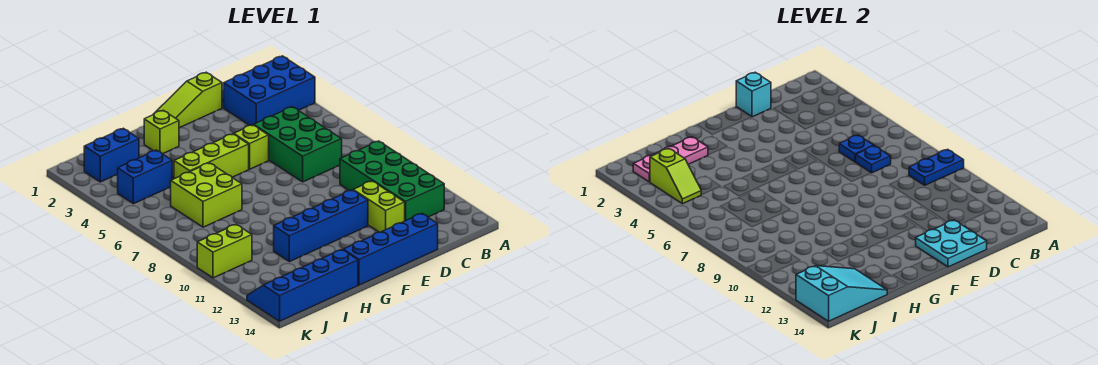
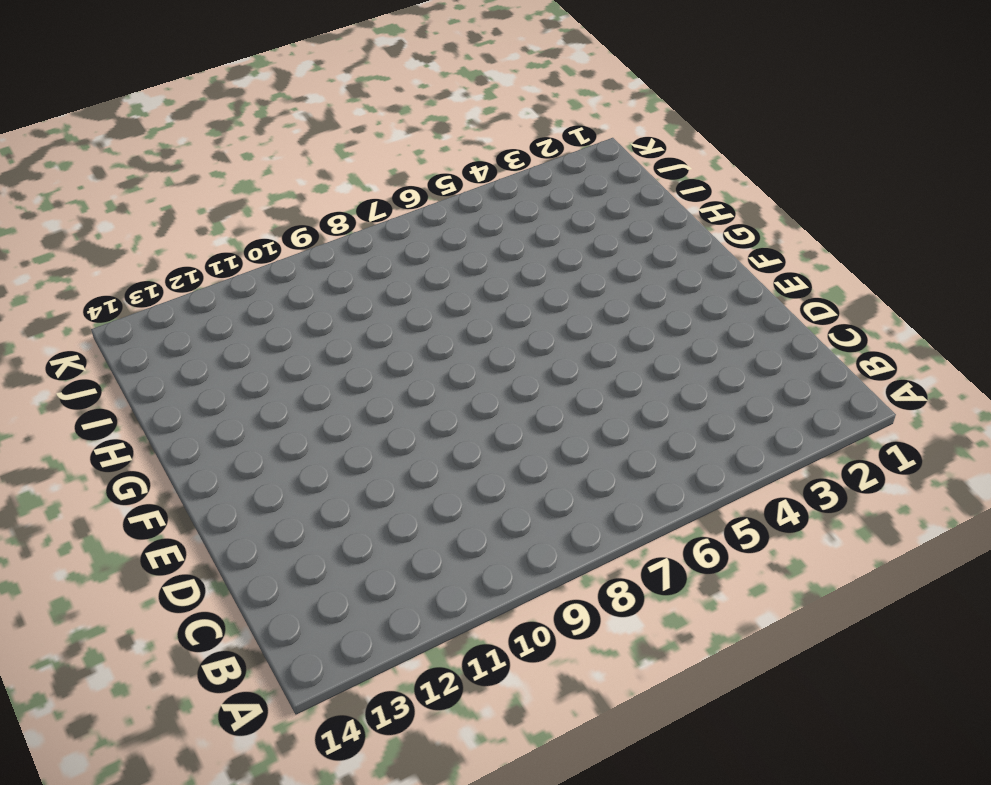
none -> blue 2x3 brick [224,56,315,125]
none -> green 2x4 brick [340,141,444,221]
none -> green 2x3 brick [254,107,342,182]

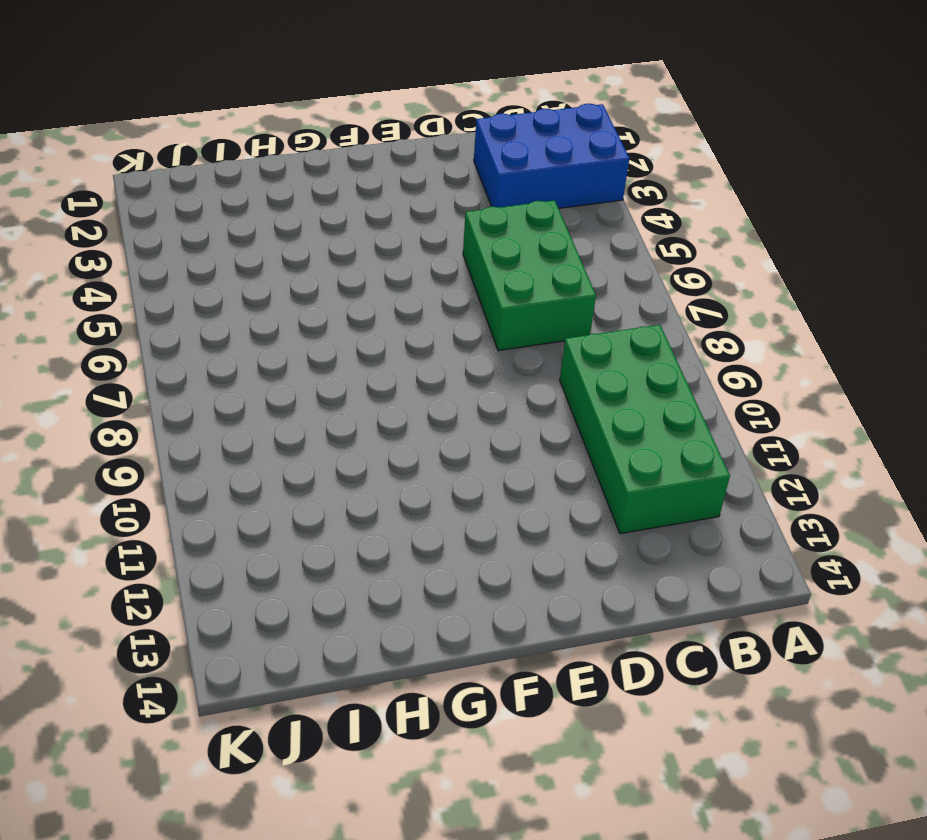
none -> lime 1x3 slope [153,72,222,128]
none -> lime 1x2 brick [353,181,405,232]
none -> blue 1x4 brick [343,214,438,285]

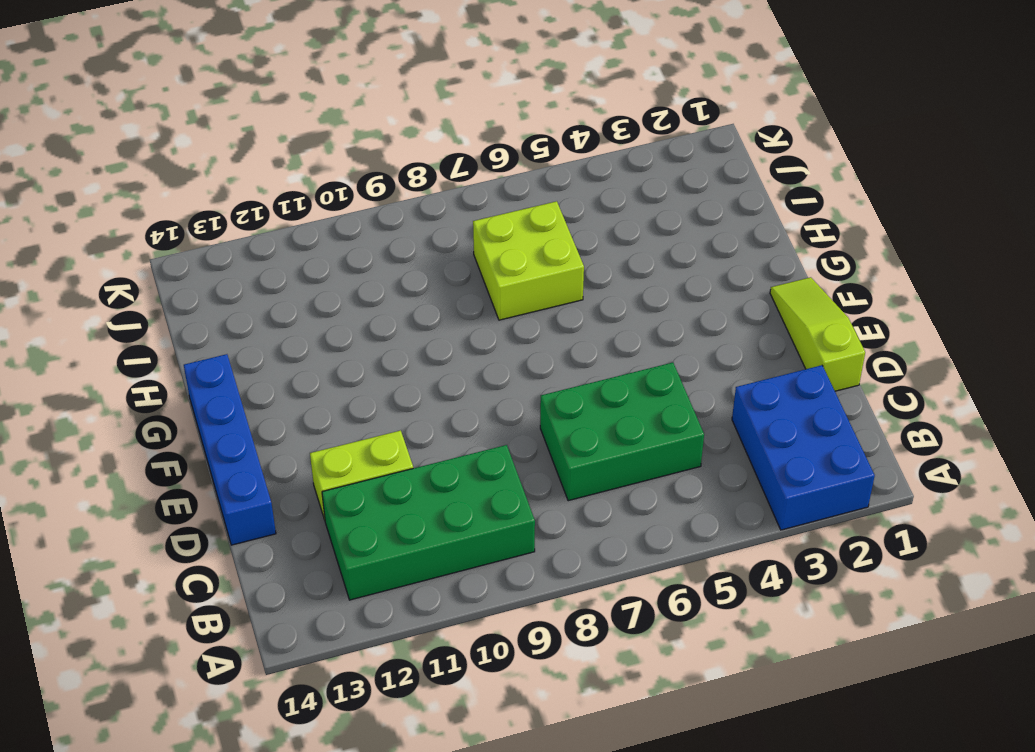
none -> lime 1x1 brick [234,125,269,169]
none -> blue 1x4 brick [274,190,368,262]
none -> lime 1x3 brick [174,134,249,179]

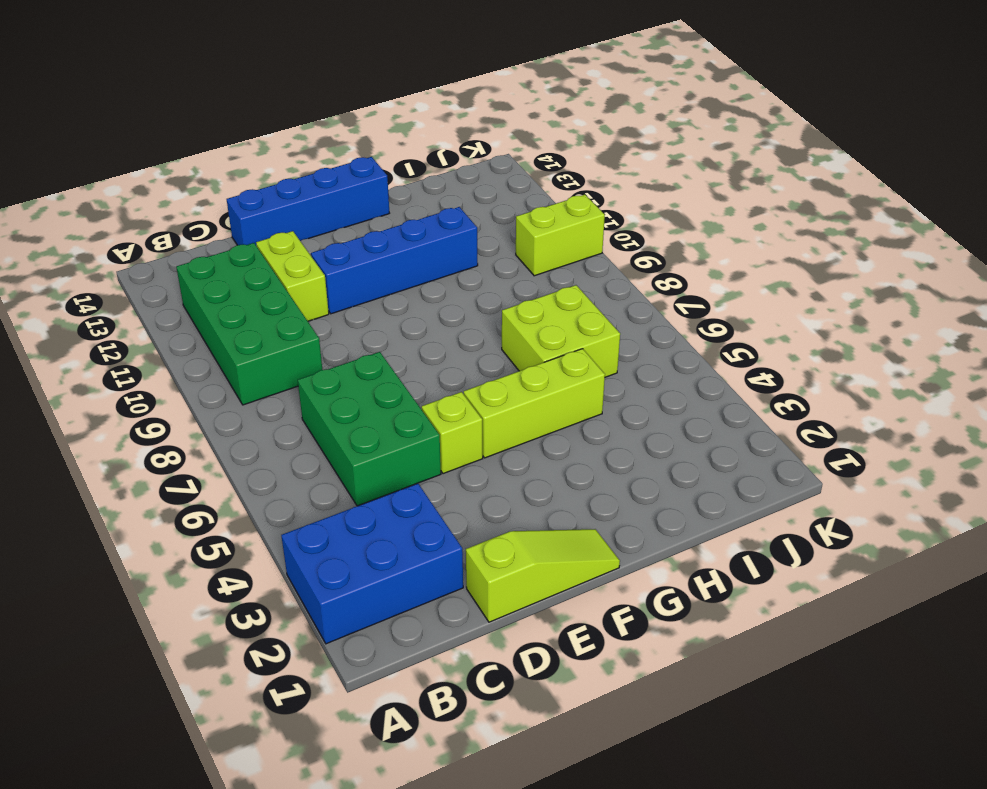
none -> lime 1x1 brick [144,110,179,154]
none -> blue 2x4 slope [247,250,358,321]
none -> blue 1x2 brick [84,128,139,182]

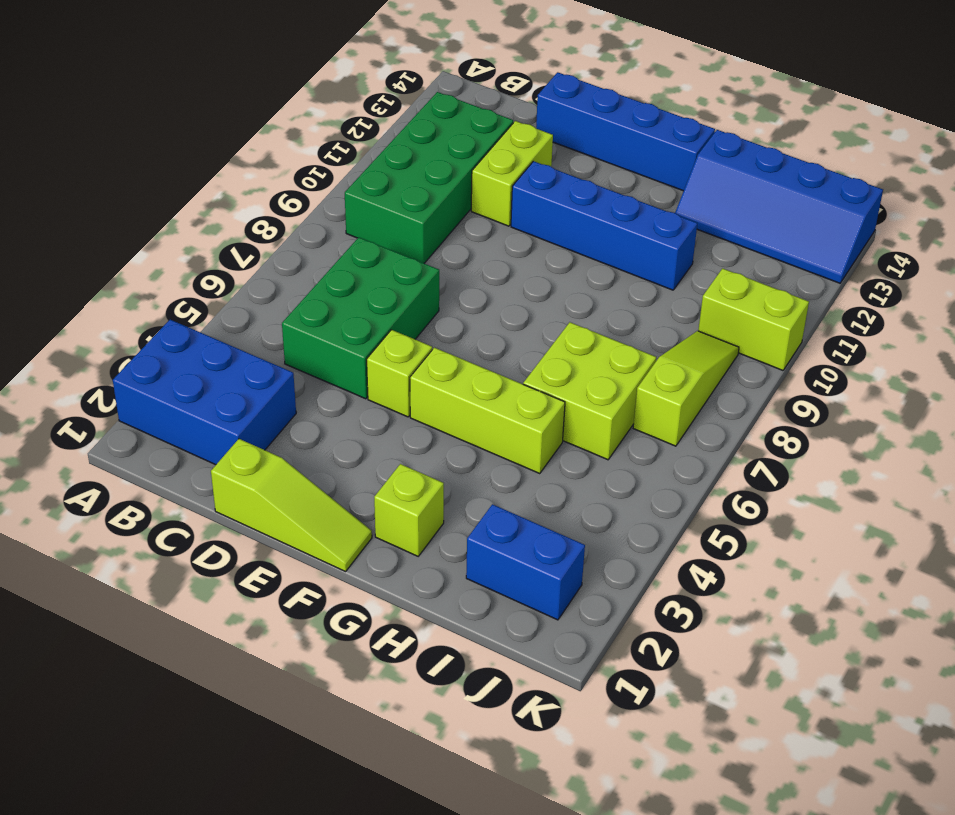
lime 1x3 slope [633,331,739,446] -> none
none -> blue 1x2 brick [118,150,172,204]
none -> blue 1x2 plate [909,149,964,185]
none -> blue 1x1 plate [839,135,874,162]

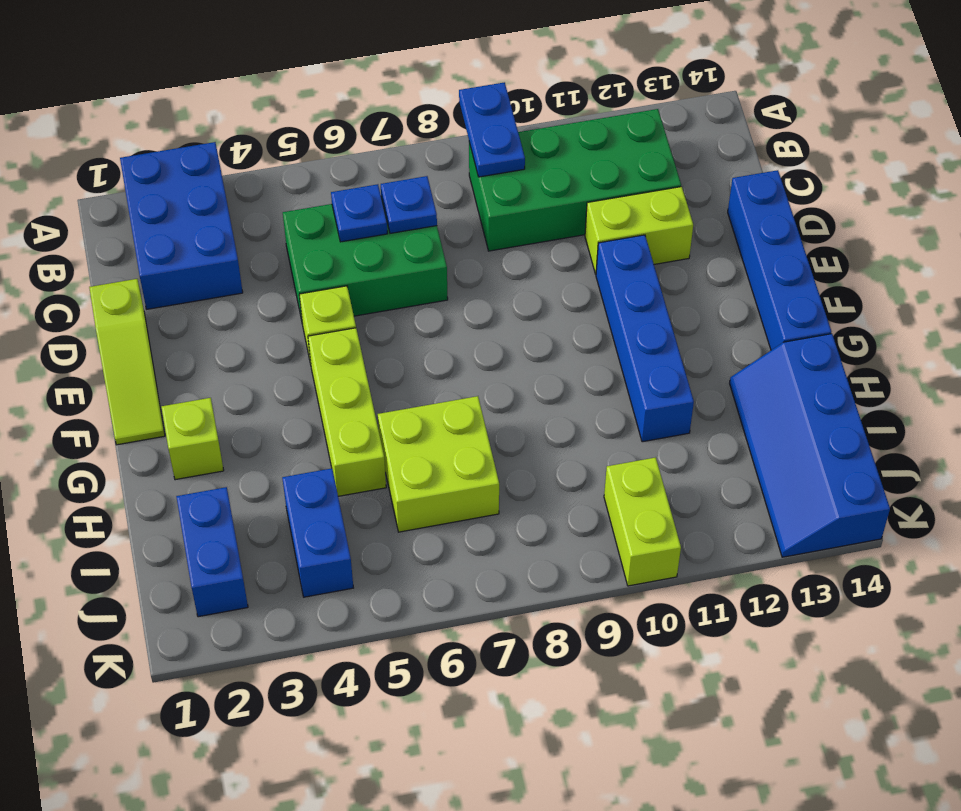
none -> cyan 1x1 brick [736,72,771,117]
none -> cyan 2x2 plate [916,220,987,267]
none -> pink 1x3 plate [633,137,708,182]

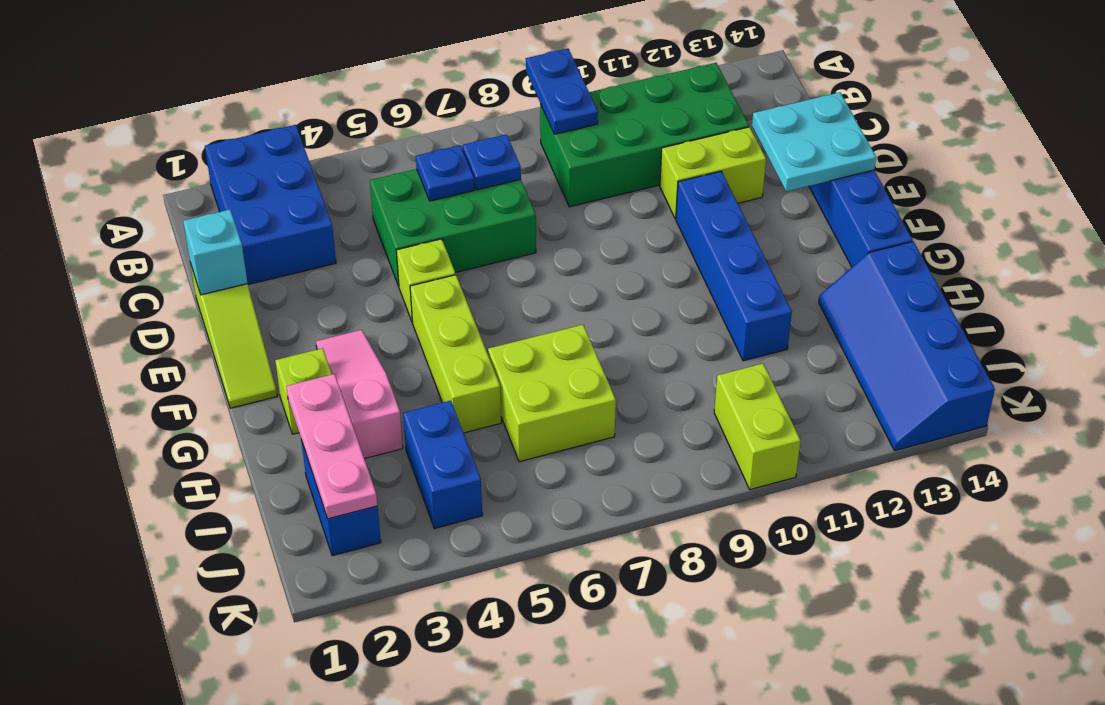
pink 1x3 slope [316,330,403,459] -> none
none -> cyan 2x3 slope [796,266,887,321]
none -> lime 1x2 slope [650,149,701,204]

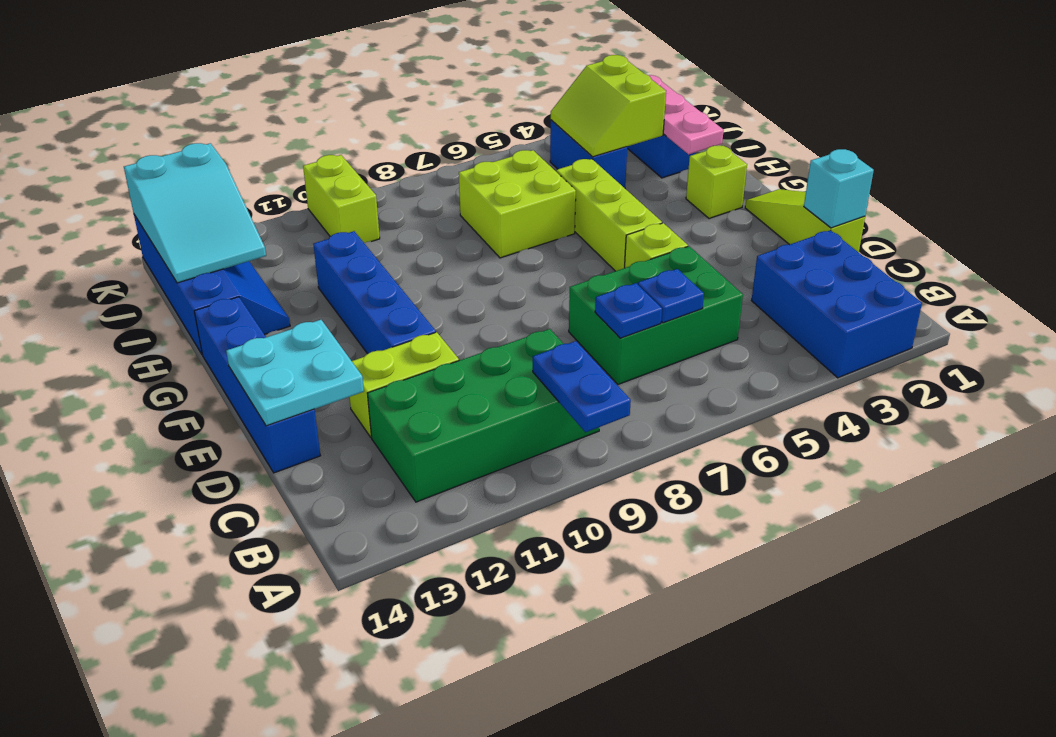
lime 2x2 slope [551,55,666,157] -> lime 1x2 slope [650,149,701,204]

